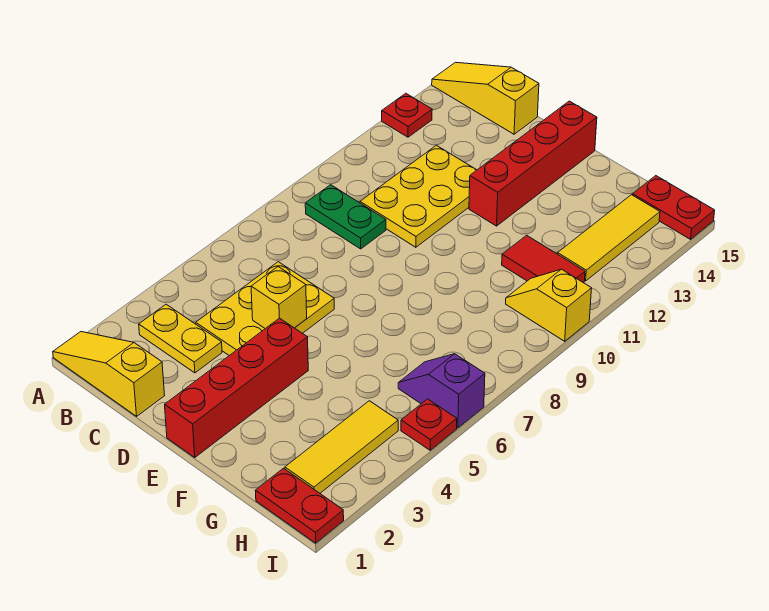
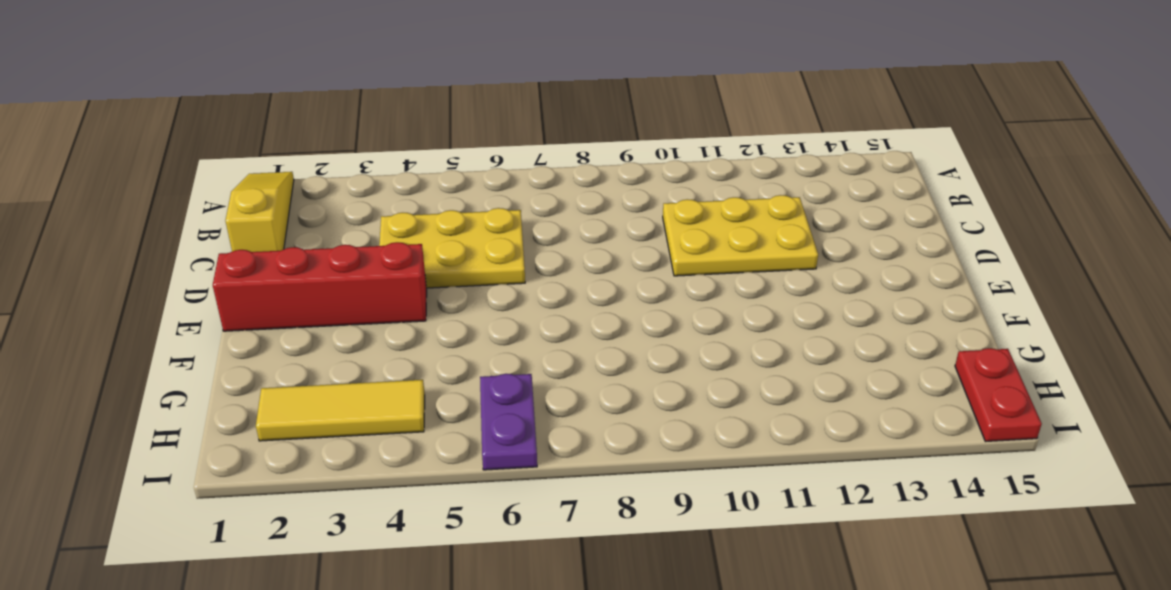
purple 1x2 plate [480,374,537,470] -> purple 1x2 slope [398,354,485,428]
none -> red 1x1 plate [382,93,432,137]
none -> yellow 1x3 slope [432,62,539,134]
none -> yellow 1x2 plate [139,304,222,373]

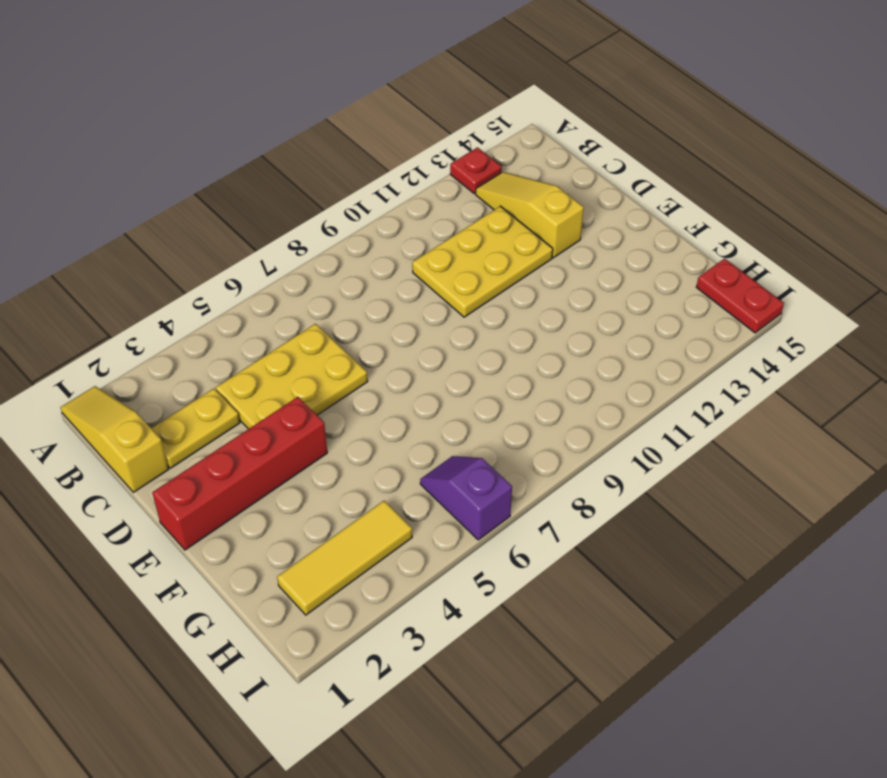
yellow 1x3 slope [476,172,584,258] -> yellow 1x3 slope moved to [432,62,539,134]
yellow 1x2 plate [151,389,240,468] -> yellow 1x2 plate turned to [139,304,222,373]
none -> green 1x2 plate [305,185,386,249]
none -> red 1x4 brick [469,101,597,226]
none -> red 1x2 tile [502,235,585,283]

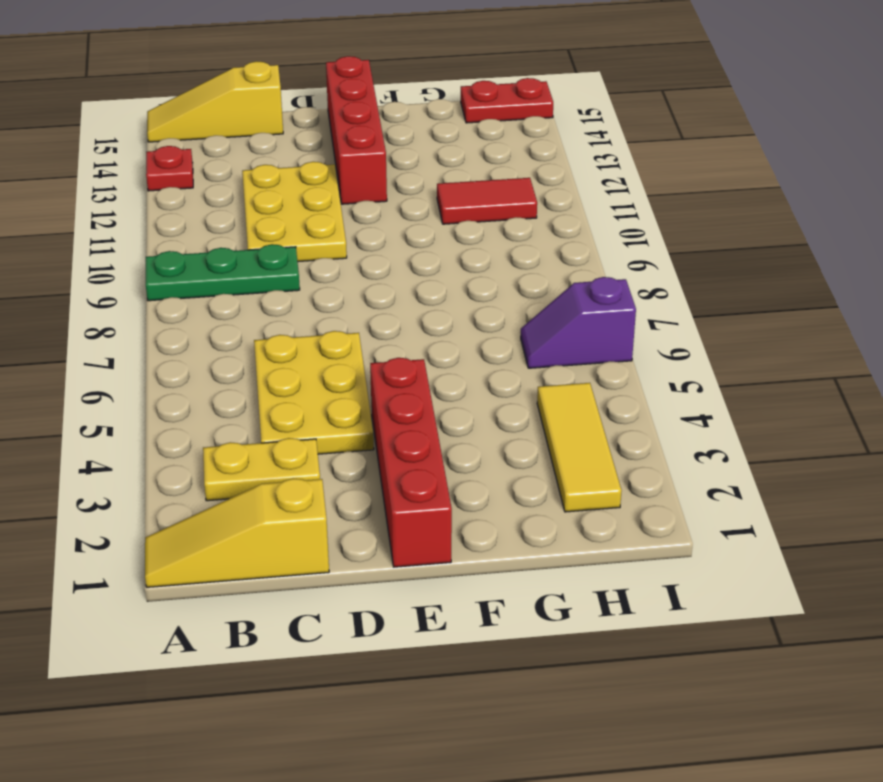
green 1x3 plate [146,244,300,301] -> green 1x2 plate [305,185,386,249]
none -> red 1x2 plate [255,468,344,543]
none -> yellow 1x2 slope [506,269,592,341]
none -> yellow 1x3 tile [558,195,660,281]

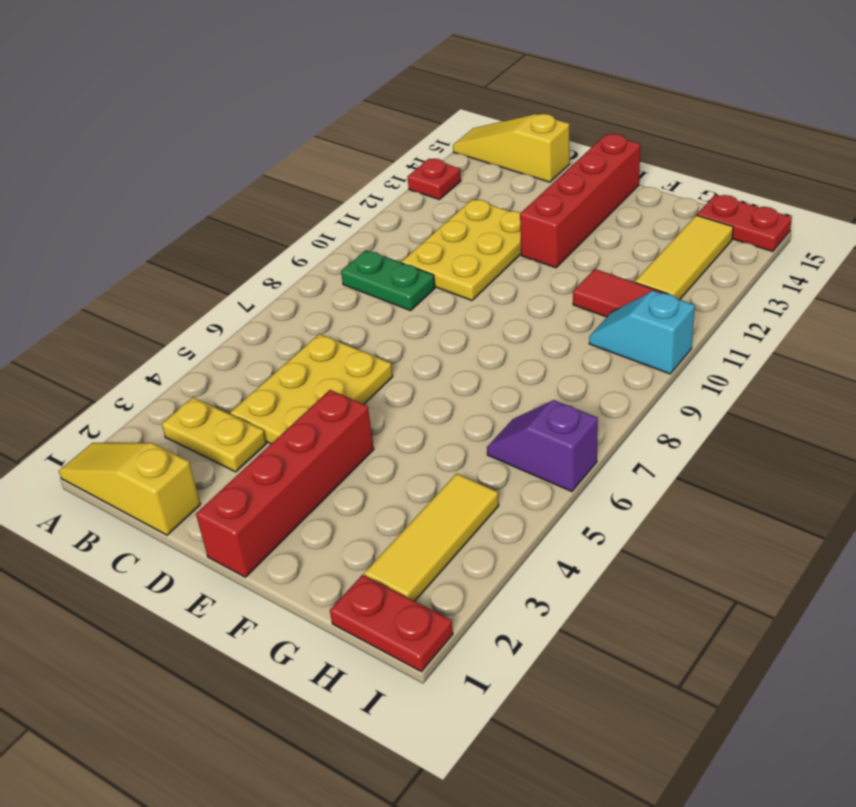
cyan 1x2 slope [589,291,695,374] -> yellow 1x2 slope [506,269,592,341]
none -> red 1x1 plate [401,399,457,450]
none -> yellow 1x1 brick [251,267,307,329]

